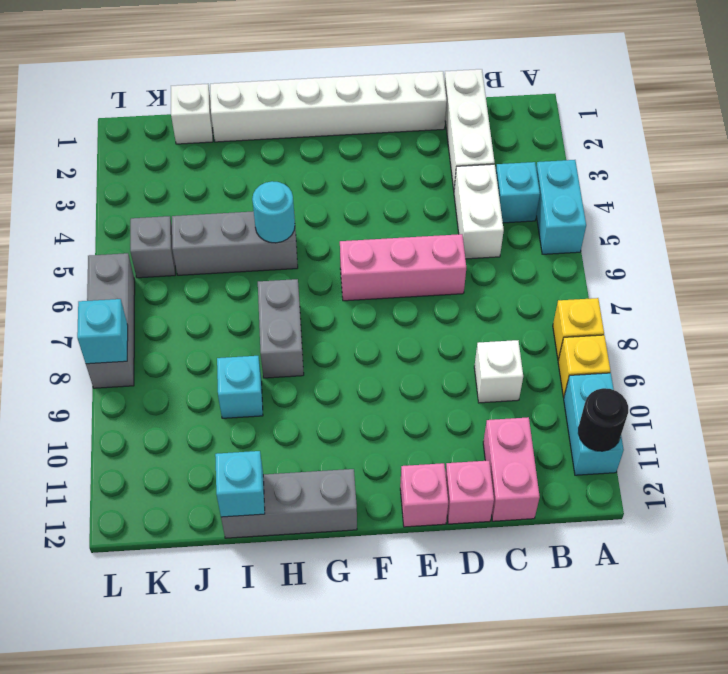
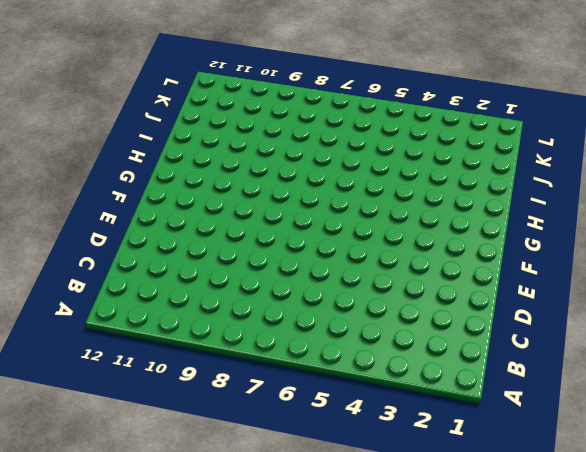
none -> cyan 1x2 brick [536,160,586,254]
none -> yellow 1x1 brick [553,298,604,360]
none -> yellow 1x1 brick [558,335,610,397]

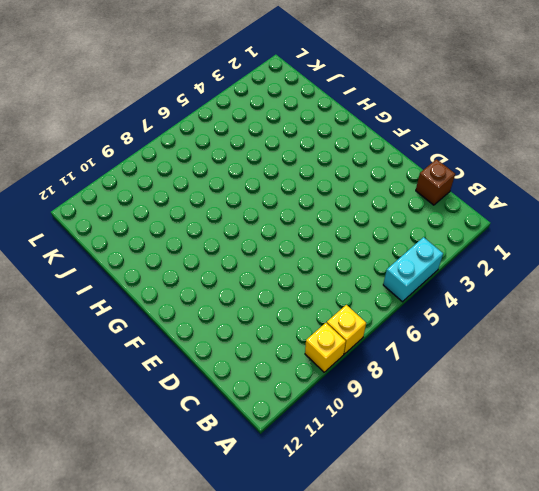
brown 1x1 brick [416,159,455,205] -> white 1x3 brick [444,69,495,190]
none -> cyan 1x2 brick [564,373,624,475]
none -> cyan 1x1 brick [496,162,540,223]
none -> white 1x2 brick [454,164,504,259]

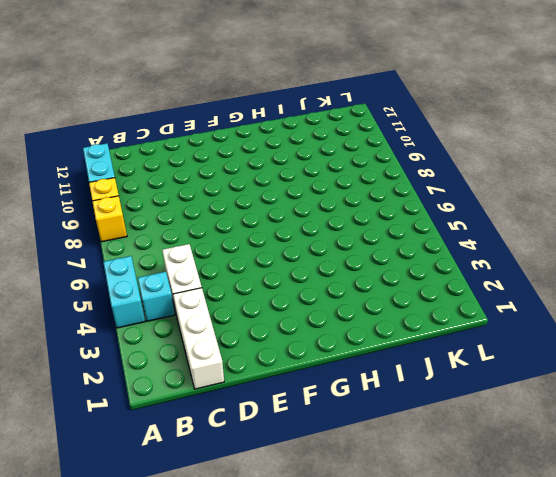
none -> white 1x1 brick [474,340,523,403]
none -> pink 1x2 brick [483,417,540,521]
none -> white 1x6 brick [210,71,447,142]

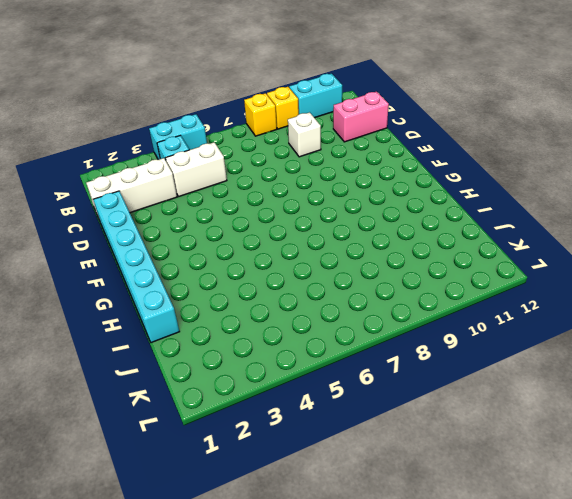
cyan 1x6 brick [93,191,180,343] -> white 1x6 brick [210,71,447,142]
none -> pink 1x3 brick [340,234,466,301]
none -> pink 1x1 brick [445,461,494,524]
none -> pink 1x1 brick [400,463,448,527]

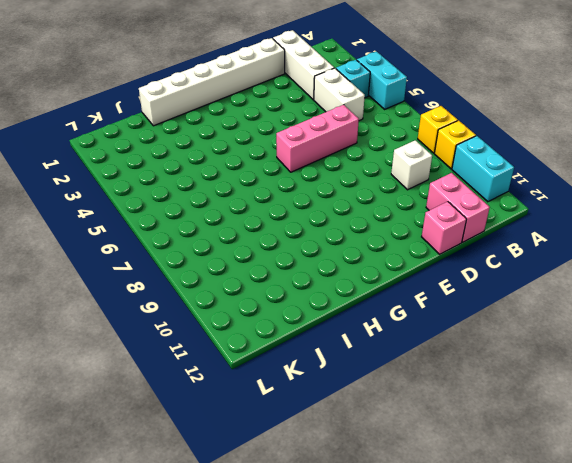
none -> pink 1x1 brick [400,463,448,527]
none -> grey 1x3 brick [221,469,357,538]
none -> grey 1x3 brick [172,211,298,275]

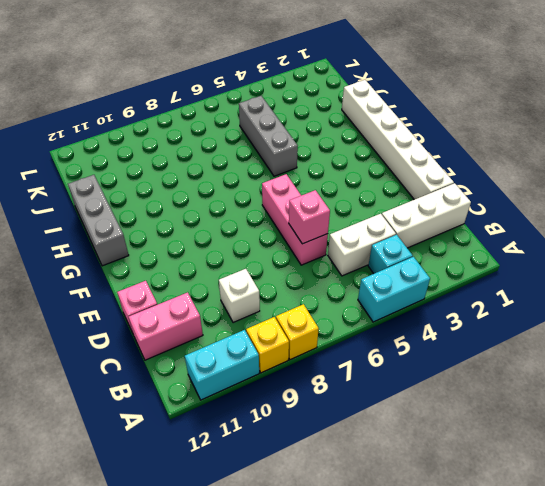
pink 1x1 brick [289,190,330,244] -> pink 1x1 brick moved to [400,463,448,527]
none -> grey 1x2 brick [258,279,304,378]
none -> cyan 1x1 brick [217,356,263,418]
none -> white 1x1 brick [171,84,213,144]

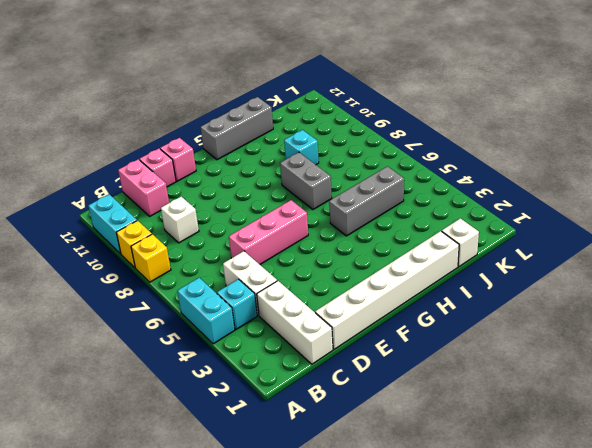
none -> grey 1x1 brick [130,216,175,278]
none -> grey 1x3 brick [86,253,135,388]
none -> black 1x1 round brick [578,388,628,451]

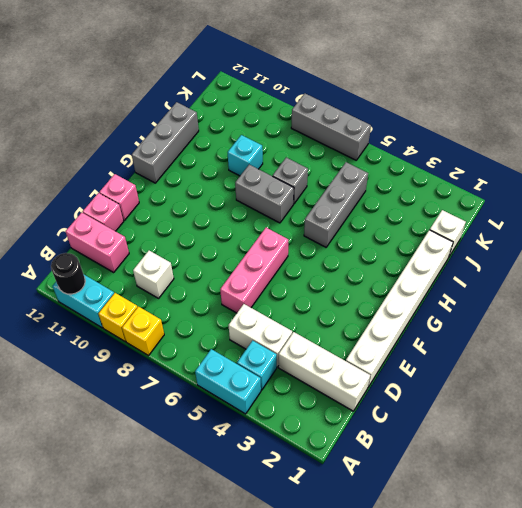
grey 1x1 brick [273,158,308,204] -> grey 1x1 brick moved to [130,216,175,278]
none -> cyan 1x1 round brick [252,181,295,243]
none -> cyan 1x1 brick [215,451,265,517]
none -> cyan 1x1 brick [77,299,128,364]

